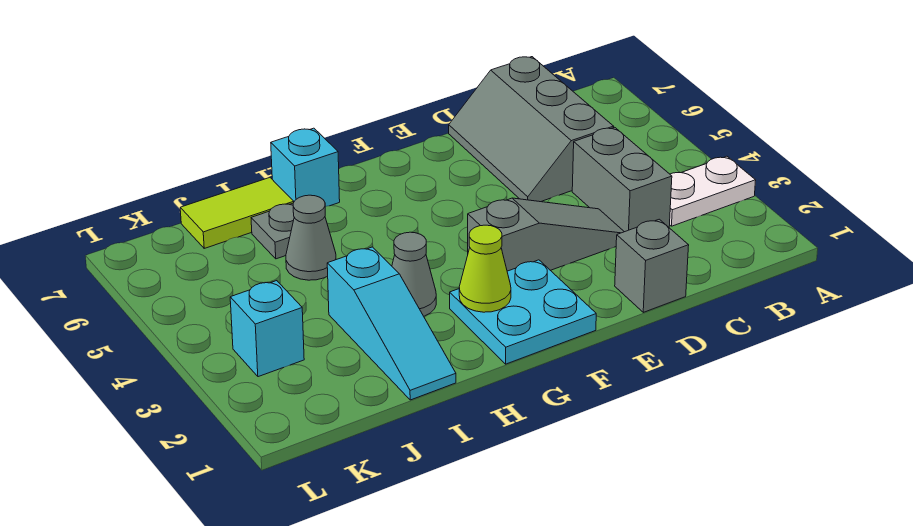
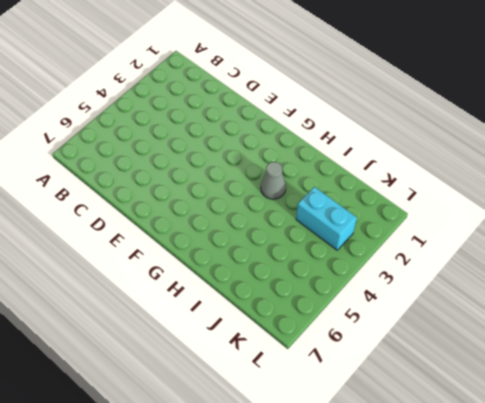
cyan 1x2 brick [296,187,357,250] -> cyan 1x1 brick [230,281,304,377]
none -> white 1x2 plate [670,156,756,226]
none -> grey 1x2 brick [572,127,672,232]
none -> grey 2x3 slope [449,57,614,202]

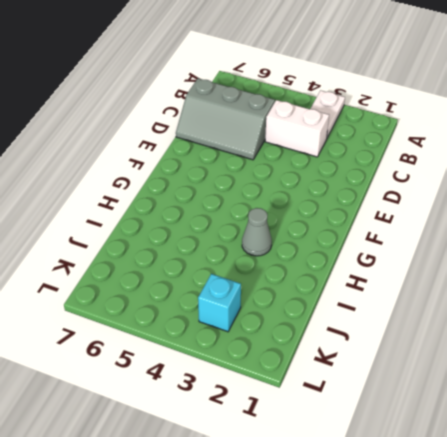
white 1x2 brick [265,100,329,157] -> grey 1x2 brick [572,127,672,232]
none -> grey 1x1 brick [615,219,689,312]
none -> grey 1x3 slope [468,198,624,271]
none -> cyan 2x2 plate [450,260,596,364]

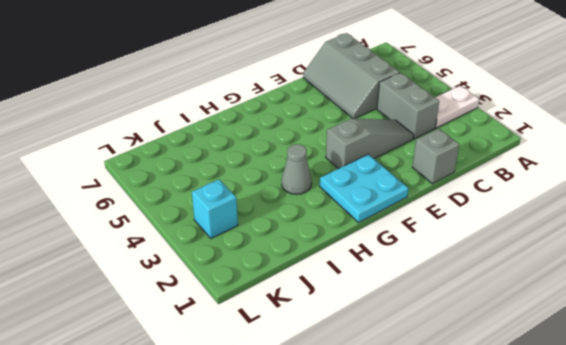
none -> cyan 1x1 brick [271,128,340,206]
none -> cyan 1x3 slope [327,247,456,400]
none -> grey 1x1 cone [286,195,336,280]

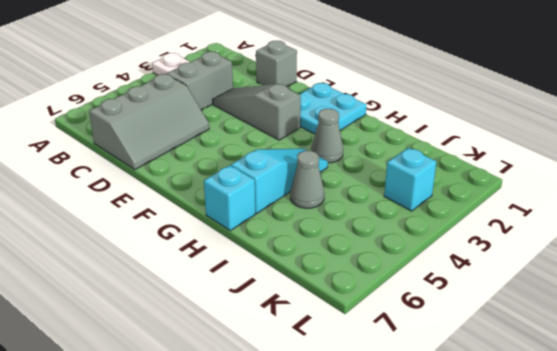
cyan 1x3 slope [231,149,328,213] -> cyan 1x3 slope moved to [327,247,456,400]
none -> grey 1x1 plate [251,203,294,259]
none -> lime 1x2 tile [180,178,294,248]
none -> lime 1x1 cone [459,225,511,312]

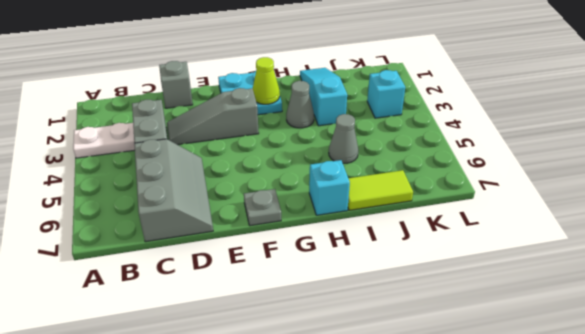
grey 1x1 plate [244,189,281,226] -> grey 1x1 plate moved to [251,203,294,259]

